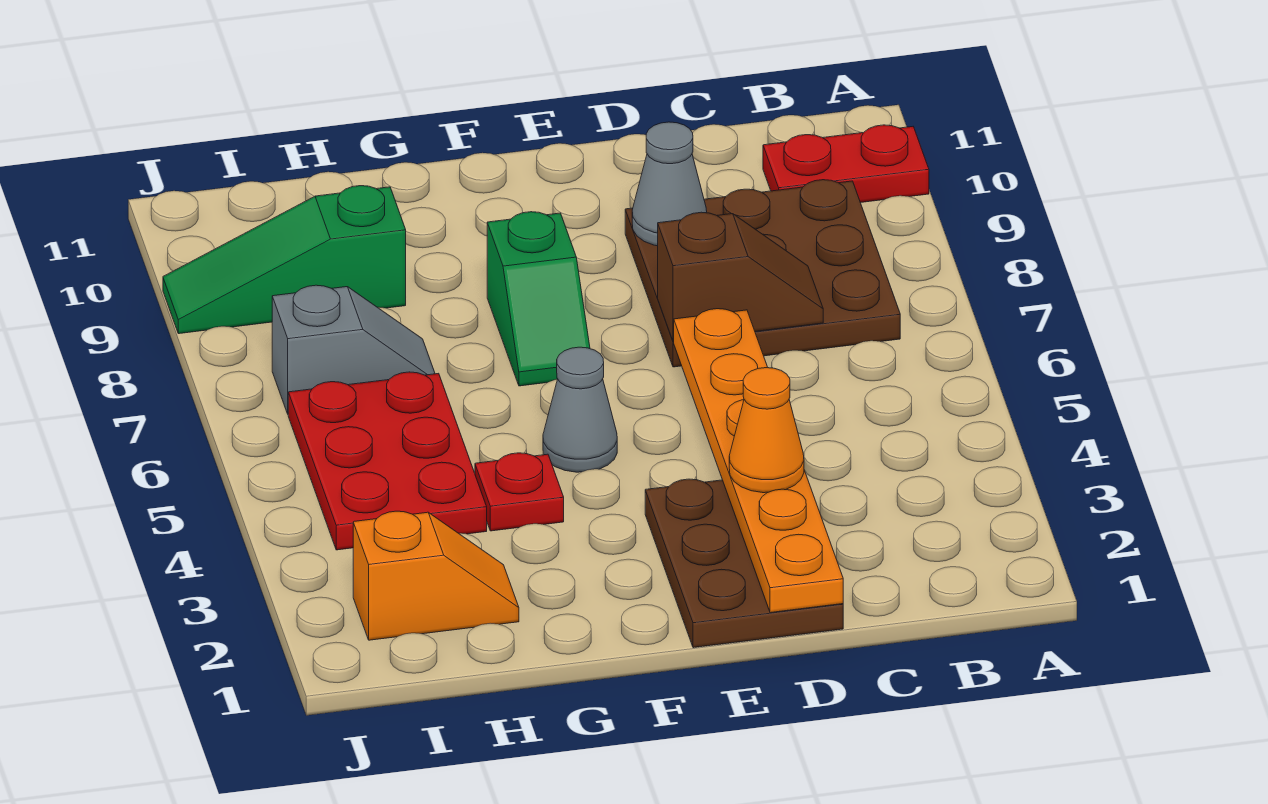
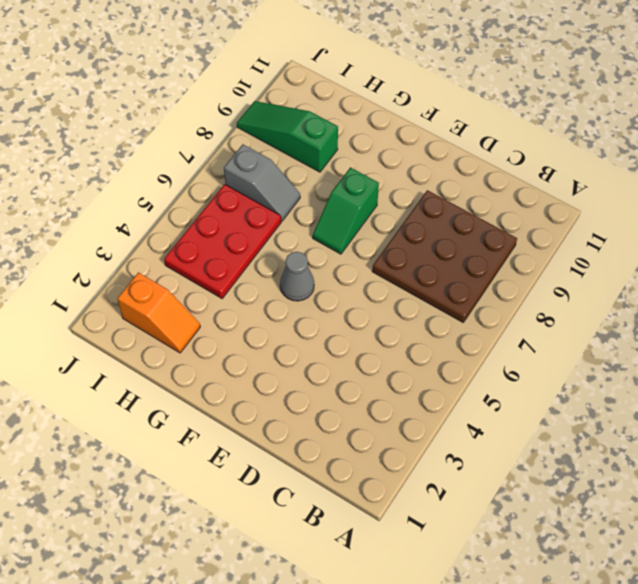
none -> red 1x2 plate [763,125,929,203]
none -> brown 2x3 plate [645,479,843,648]
none -> red 1x1 plate [475,453,564,531]

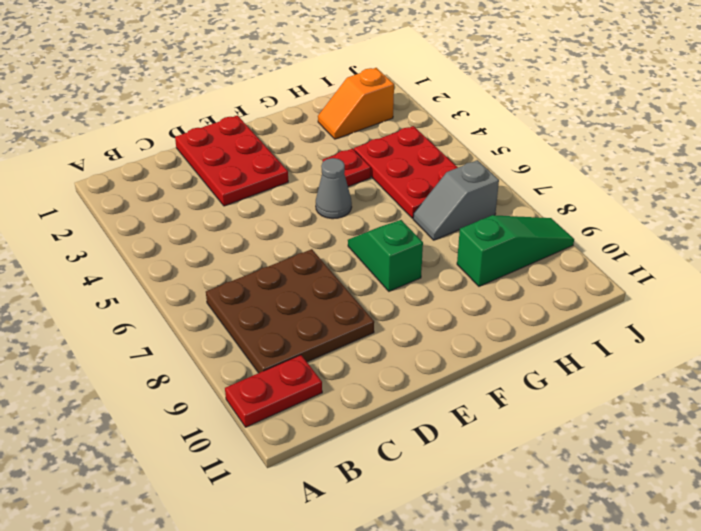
red 2x3 plate [175,115,288,206] -> brown 2x3 plate [645,479,843,648]
none -> brown 1x2 slope [658,212,823,342]
none -> orange 1x6 plate [674,309,843,613]
none -> grey 1x1 cone [632,122,707,246]

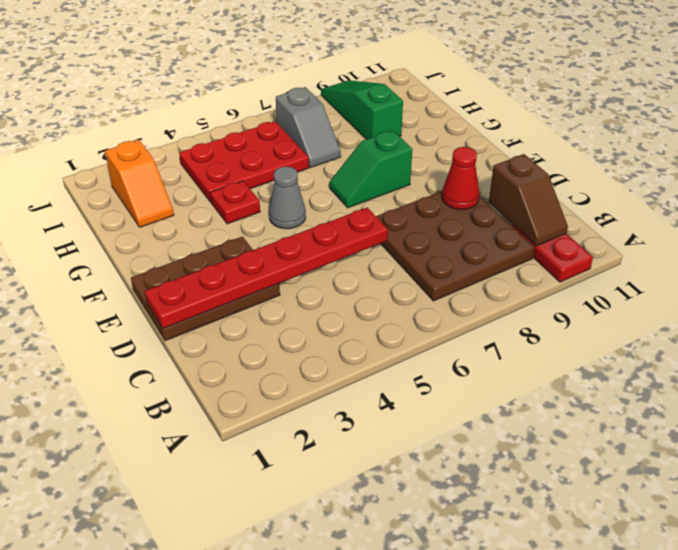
brown 1x2 slope [489,154,568,246] -> brown 1x2 slope moved to [658,212,823,342]
red 1x6 plate [145,207,388,329] -> orange 1x6 plate [674,309,843,613]
red 1x1 cone [442,147,479,210] -> grey 1x1 cone [632,122,707,246]
none -> orange 1x1 cone [729,368,804,493]

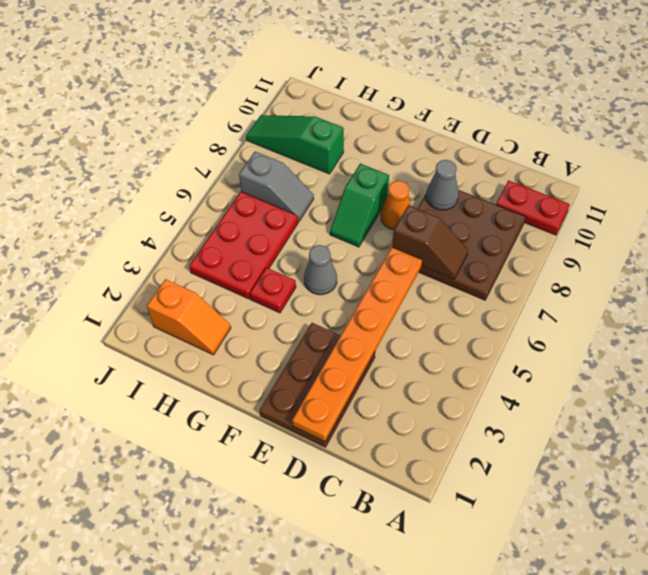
orange 1x1 cone [381,181,411,230] -> orange 1x1 cone moved to [729,368,804,493]

